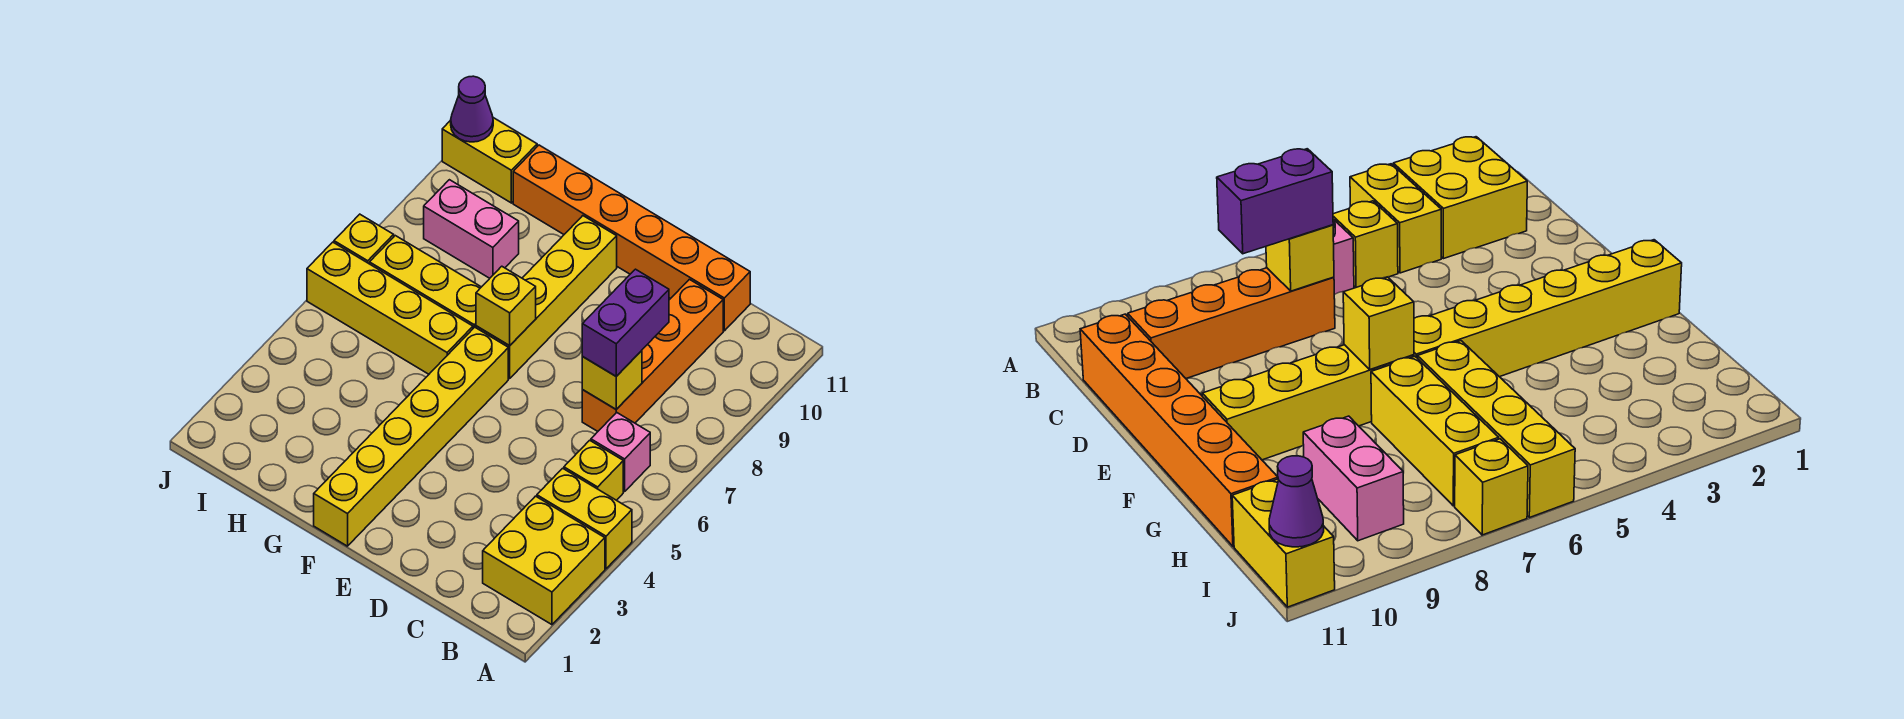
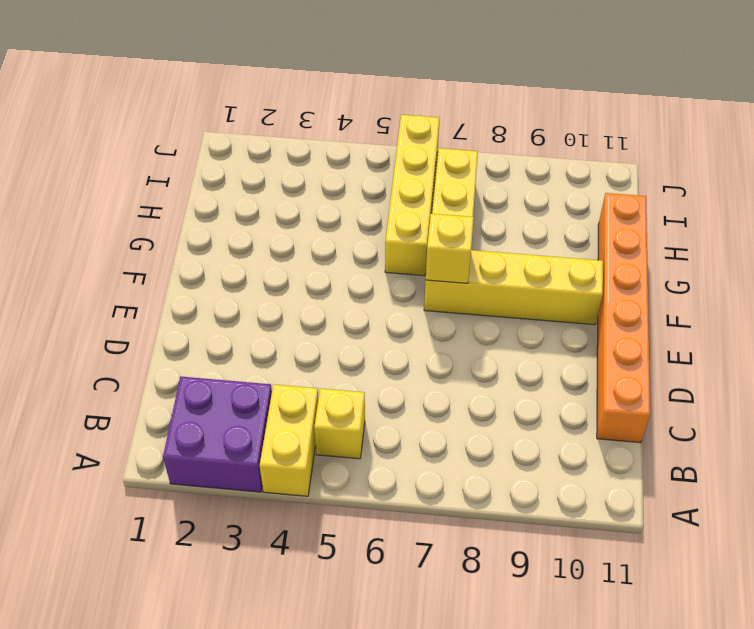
purple 2x2 brick [163,376,272,492] -> yellow 2x2 brick [483,496,605,625]
none -> pink 1x1 brick [591,412,650,492]
none -> orange 1x4 brick [582,279,723,431]
none -> yellow 1x6 brick [314,327,508,546]

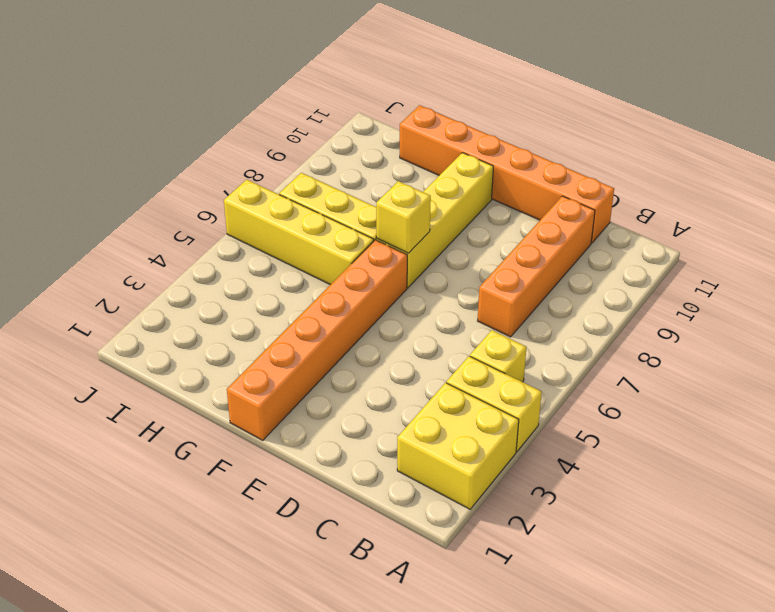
orange 1x6 brick [227,240,407,440] -> yellow 1x6 brick [314,327,508,546]
none -> pink 1x1 brick [591,412,650,492]
none -> pink 1x2 brick [424,180,519,278]
none -> yellow 1x2 brick [442,118,537,203]

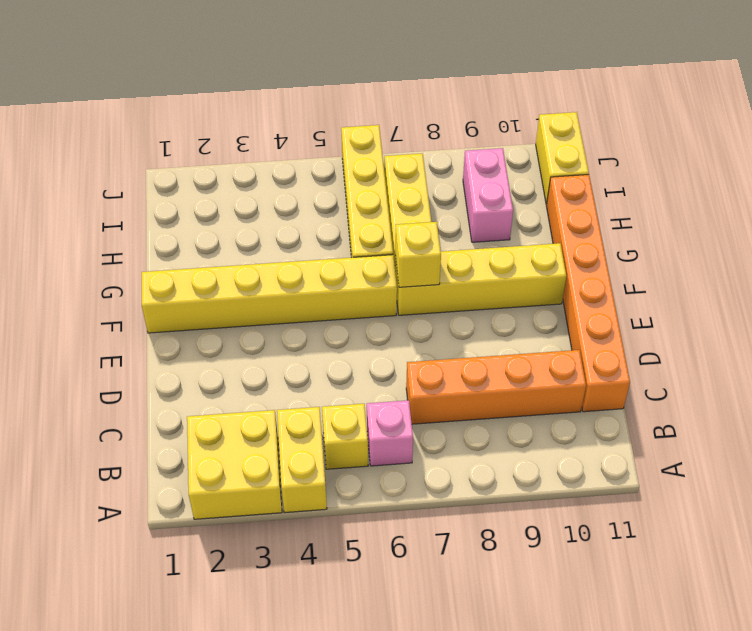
none -> yellow 1x1 brick [334,214,394,264]
none -> yellow 1x1 brick [582,351,642,409]
none -> purple 1x1 cone [451,76,493,142]

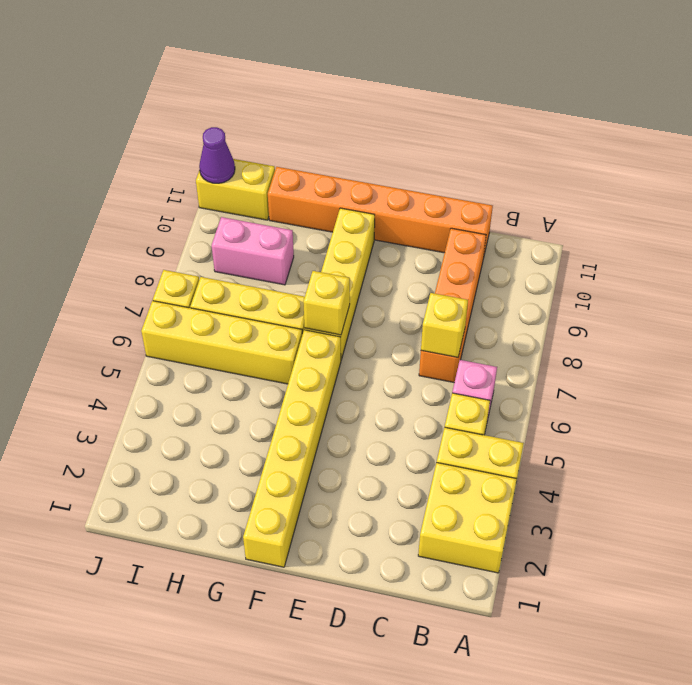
none -> purple 1x2 brick [582,269,669,376]

